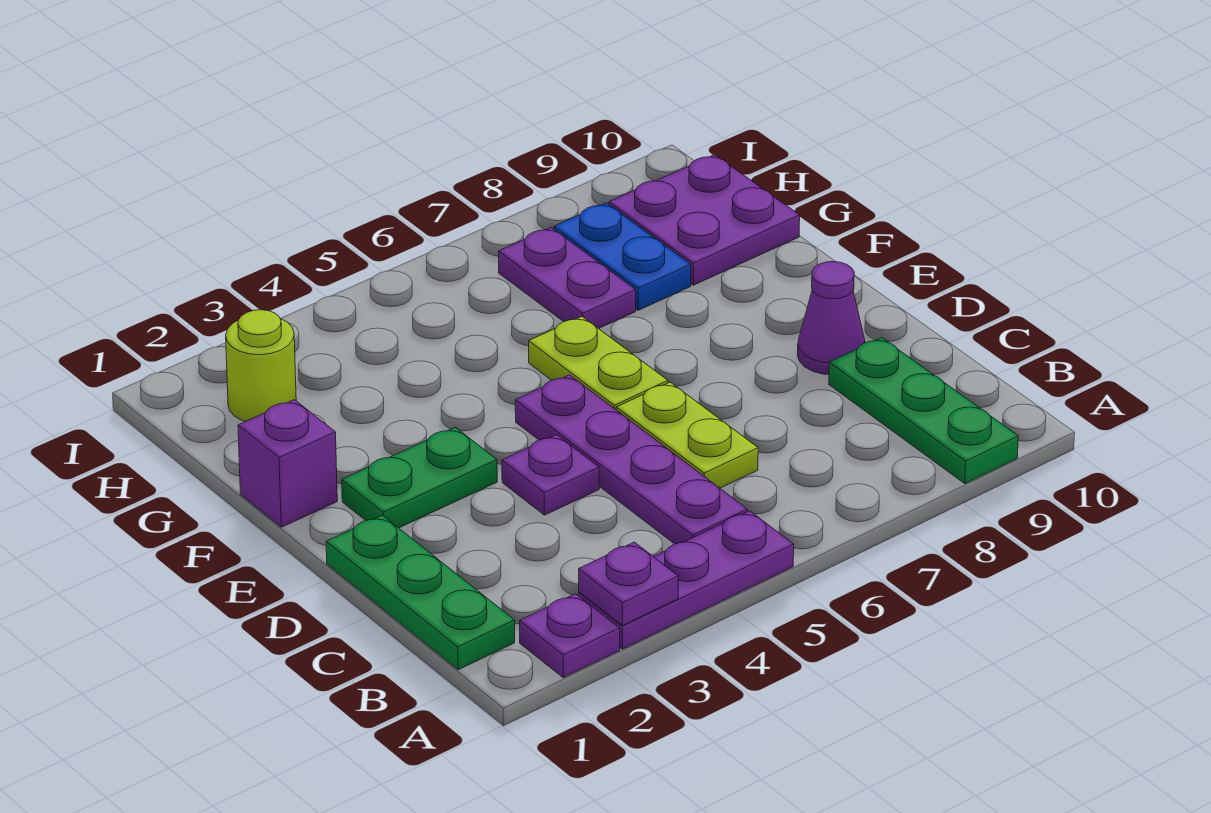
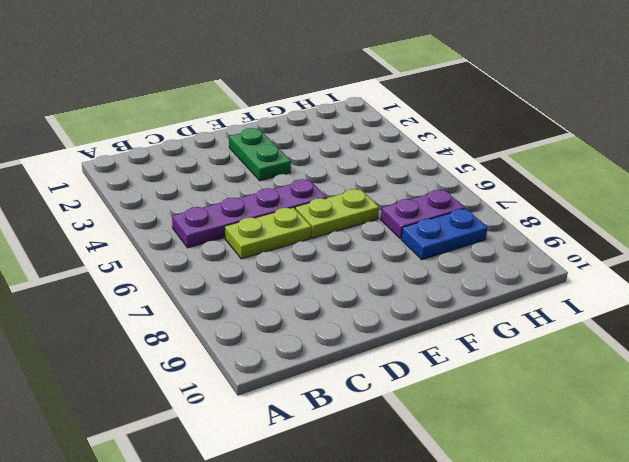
none -> purple 1x1 plate [520,594,620,678]
none -> purple 1x3 plate [579,511,794,649]
none -> green 1x3 plate [829,338,1018,484]

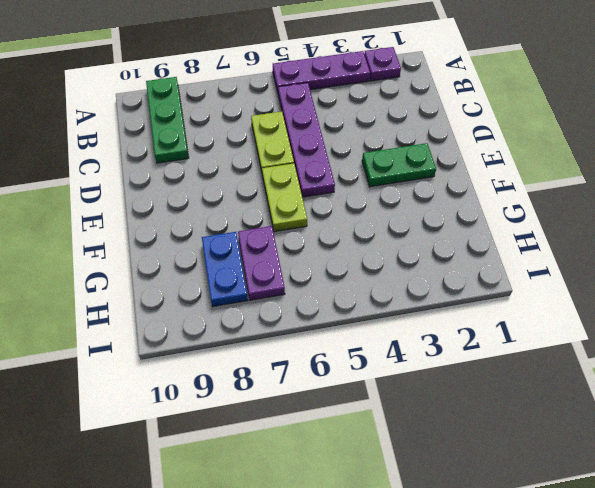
none -> green 1x3 plate [326,515,515,670]
none -> purple 1x1 plate [502,435,599,515]
none -> purple 1x1 cone [798,262,865,374]

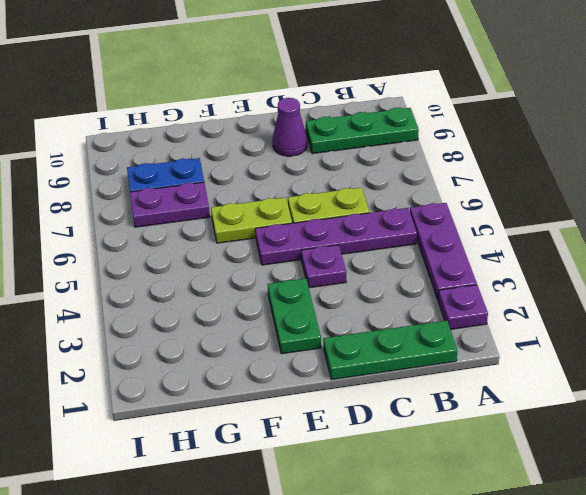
none -> purple 1x1 brick [238,400,337,527]
none -> purple 2x2 plate [609,155,800,285]
none -> lime 1x1 round brick [226,310,296,422]

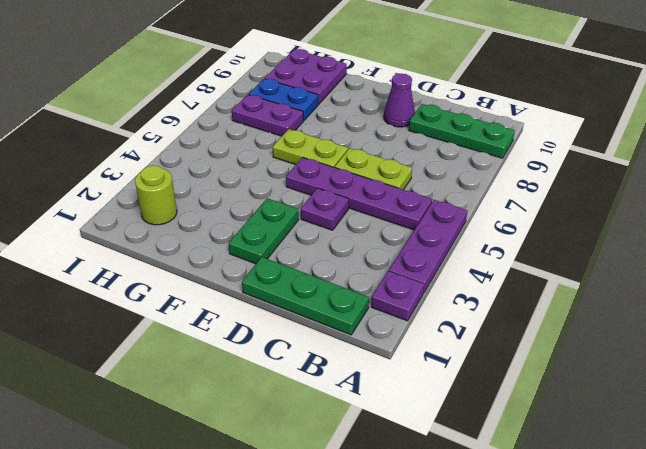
none -> purple 1x1 brick [238,400,337,527]
none -> purple 1x1 plate [579,542,678,626]

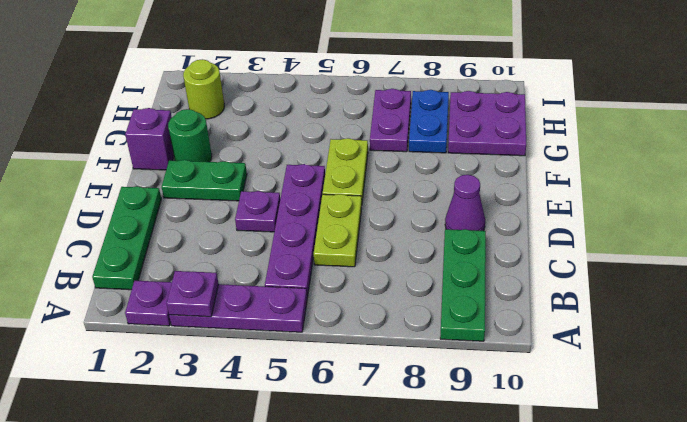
green 1x1 round brick [168,109,212,162] -> none

